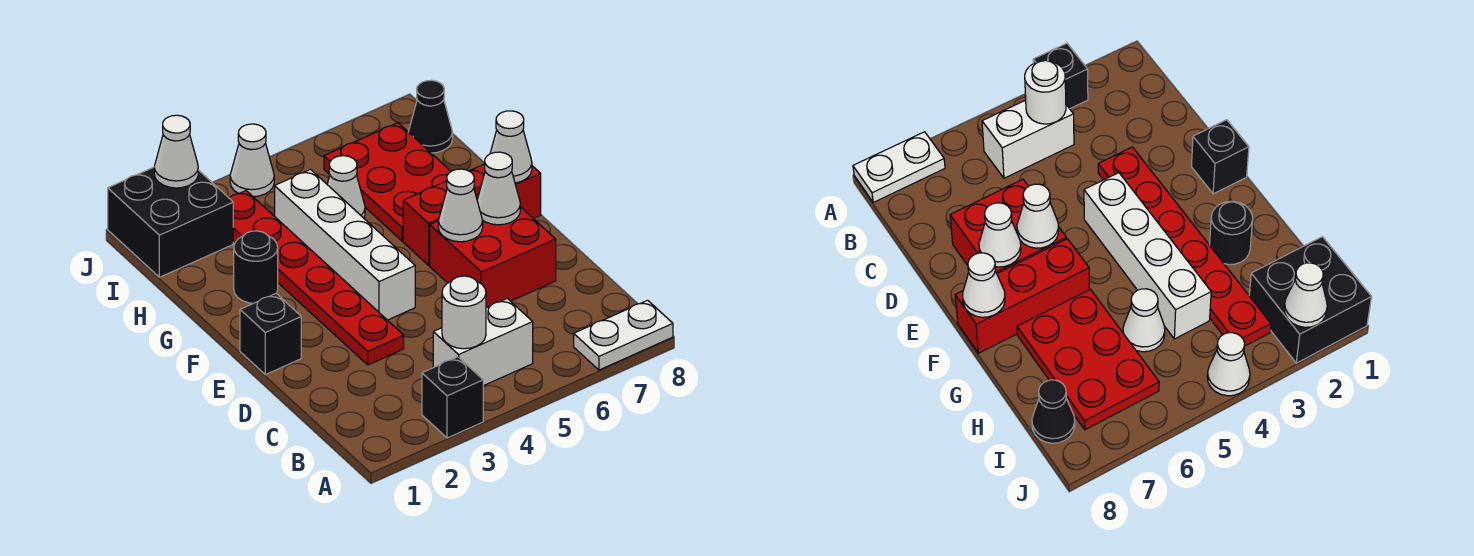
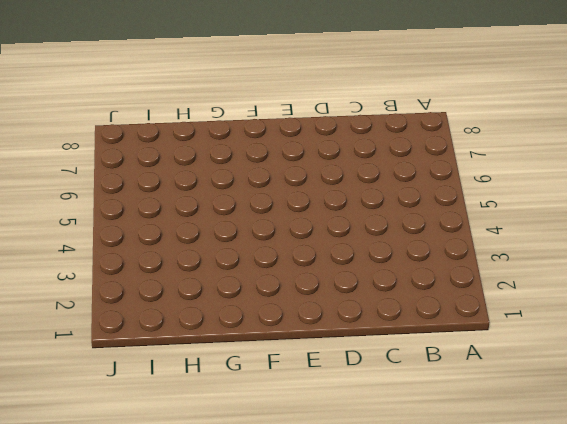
none -> black 1x1 brick [422,357,483,438]
none -> white 1x2 plate [574,300,673,370]
none -> white 1x2 brick [433,299,533,386]

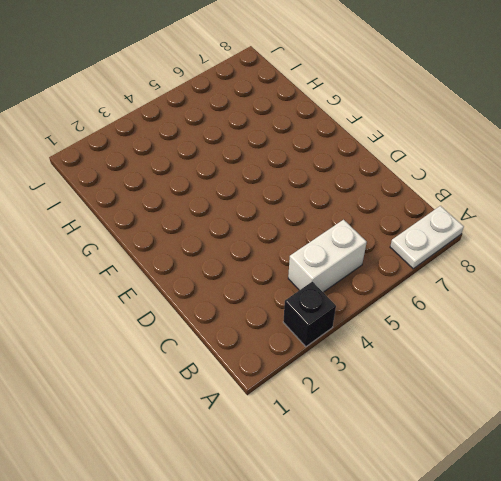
none -> red 1x6 plate [229,191,404,365]
none -> red 2x2 brick [430,207,556,308]
none -> black 1x1 brick [240,294,301,375]

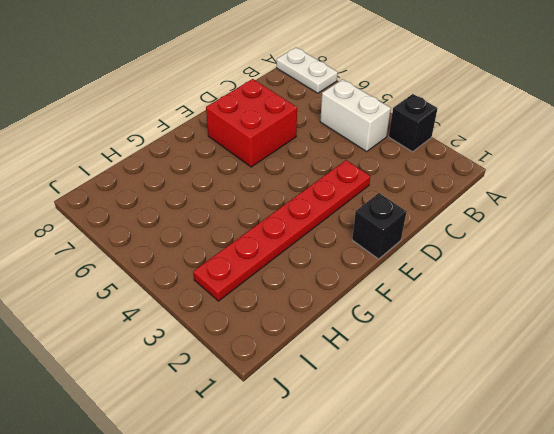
none -> white 1x4 brick [275,170,415,320]
none -> red 1x3 brick [403,164,541,265]
none -> black 1x1 round brick [234,231,278,303]

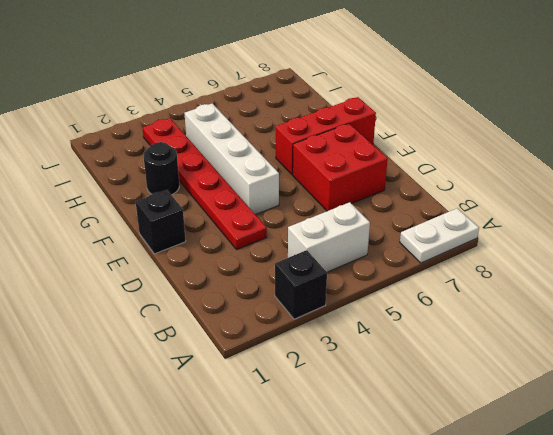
none -> red 2x3 plate [324,123,451,241]
none -> white 1x1 cone [327,156,365,218]
none -> black 2x2 brick [108,167,233,277]

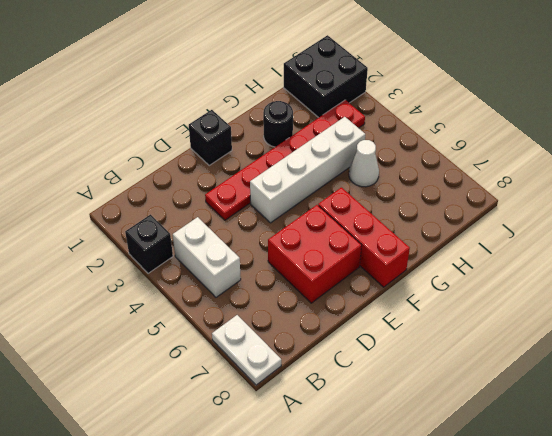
none -> red 2x3 plate [324,123,451,241]
none -> black 1x1 cone [409,80,453,153]
none -> white 1x1 cone [230,124,274,197]

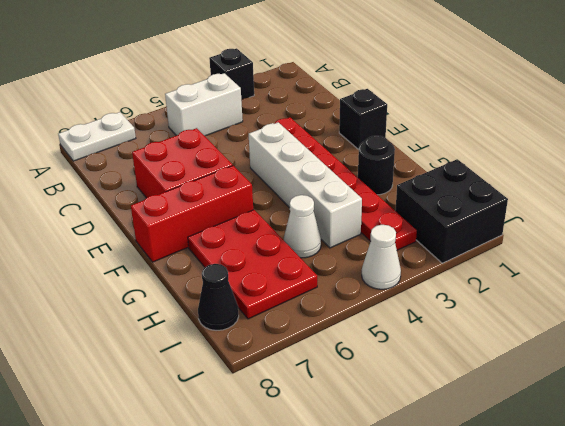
none -> white 1x1 round brick [442,276,486,349]
none -> white 1x1 cone [438,169,483,242]
none -> white 1x1 cone [477,152,520,225]

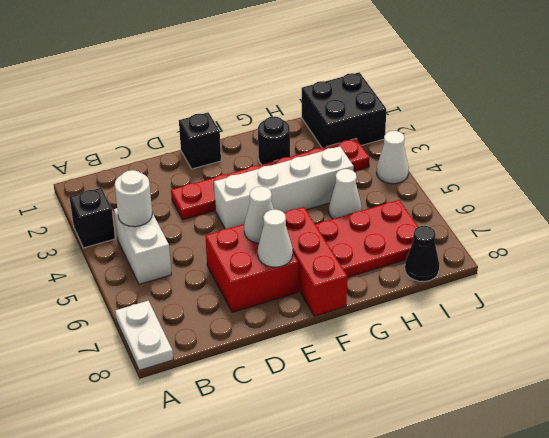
none -> white 1x1 cone [490,111,532,183]
none -> white 1x1 cone [154,115,198,188]

